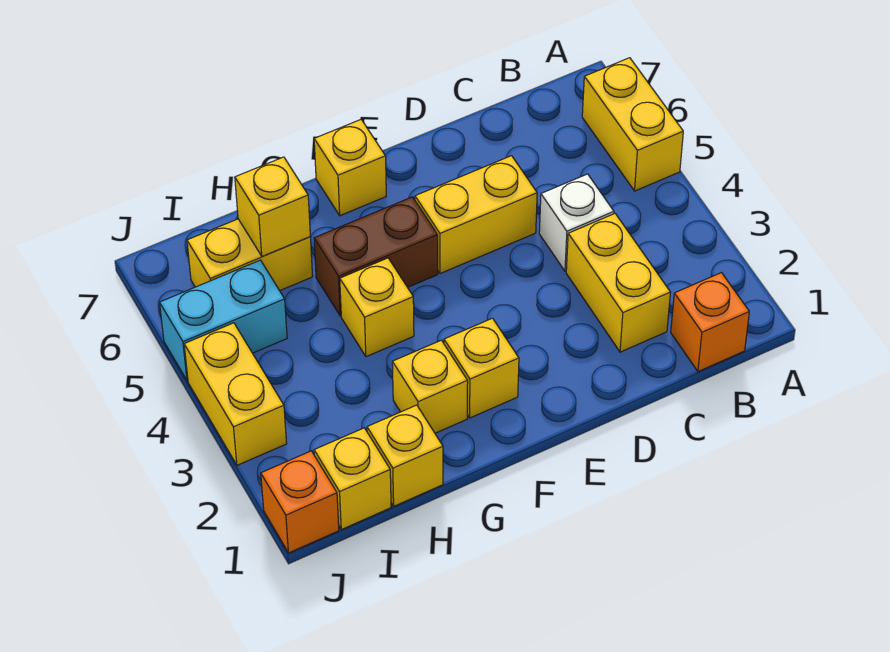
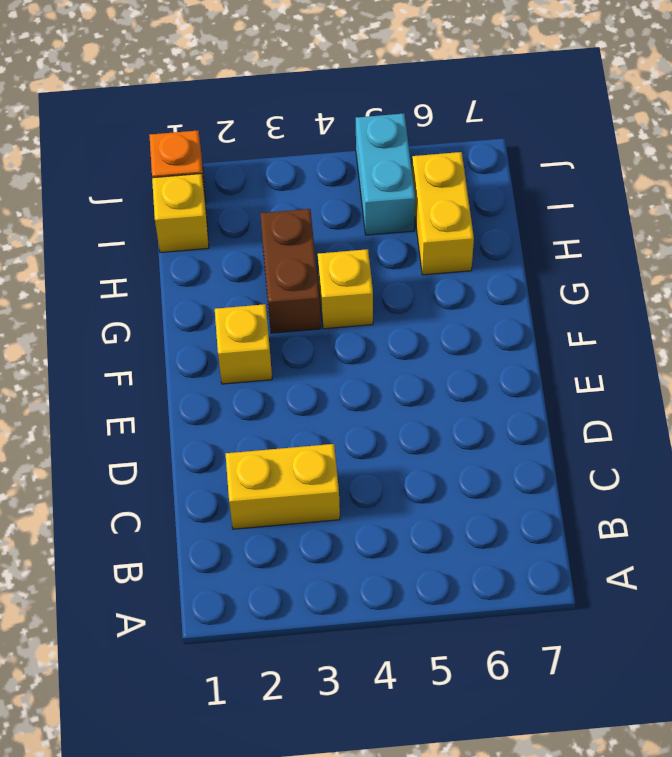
brown 1x2 brick [260,209,321,333] -> brown 1x2 brick moved to [314,197,438,316]
none -> yellow 1x2 brick [582,58,683,191]
none -> orange 1x1 brick [671,273,749,372]
none -> white 1x1 brick [539,174,614,271]

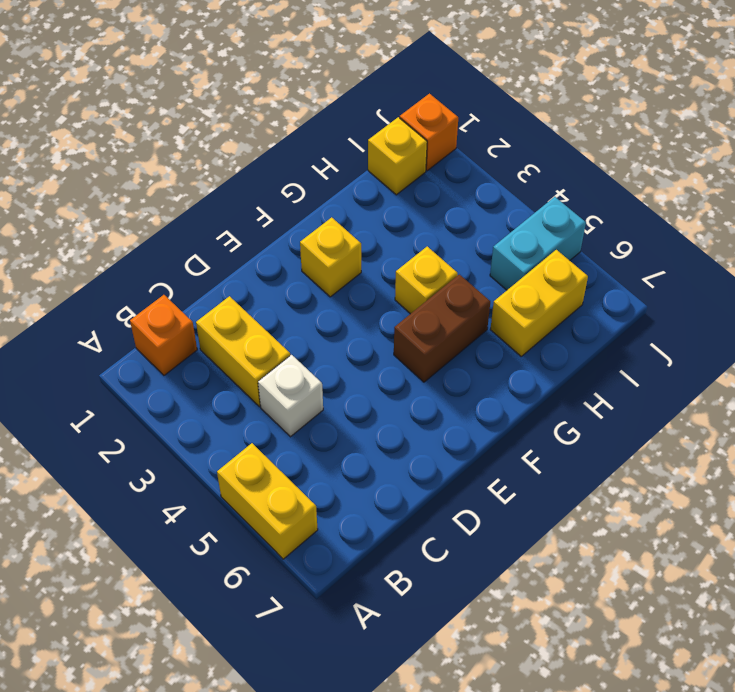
none -> yellow 1x2 brick [415,156,537,274]
none -> yellow 1x1 brick [314,120,386,216]
none -> yellow 1x1 brick [392,340,468,433]

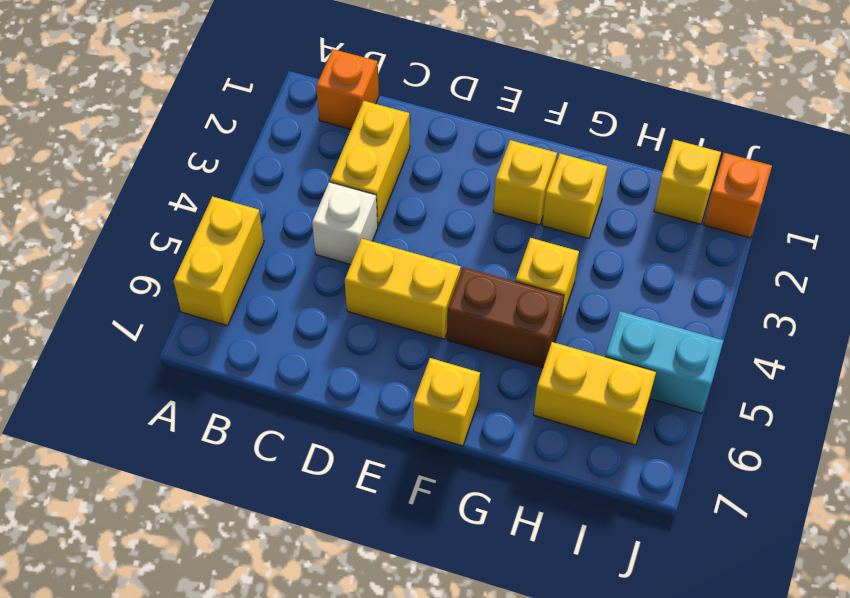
none -> yellow 1x1 brick [367,405,443,506]
none -> yellow 1x2 brick [184,323,287,465]
none -> yellow 1x1 brick [235,157,310,257]

